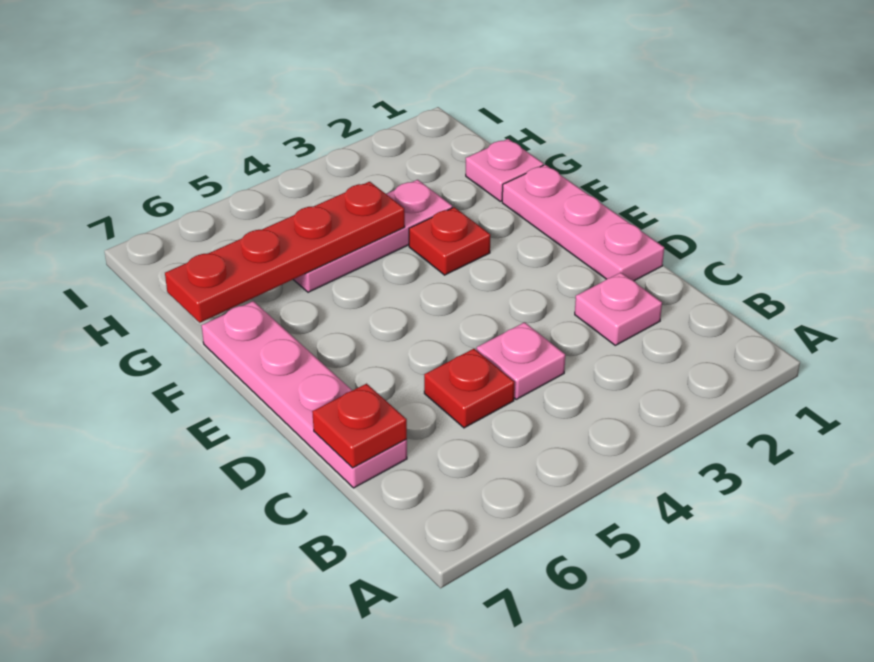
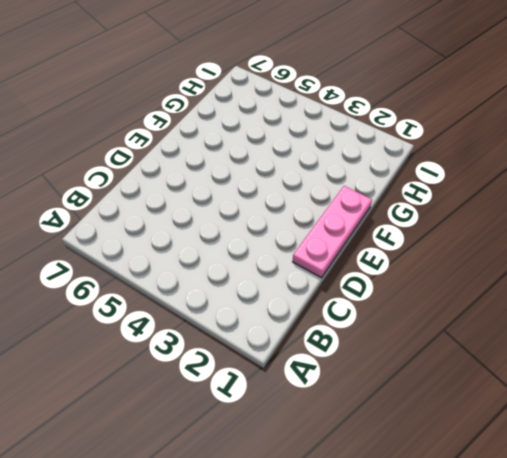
none -> pink 1x1 plate [575,272,662,345]
none -> pink 1x1 plate [476,322,565,399]

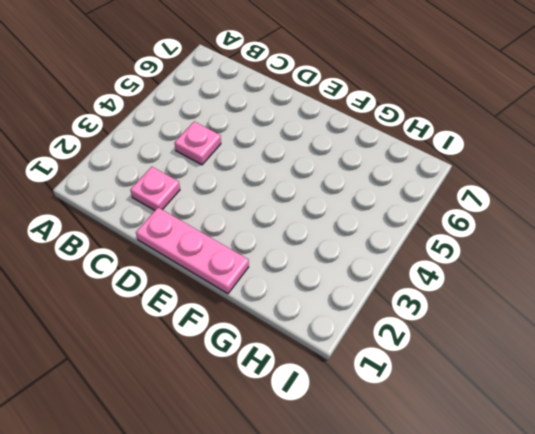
none -> red 1x1 plate [424,349,515,428]
none -> pink 1x4 plate [202,301,407,488]

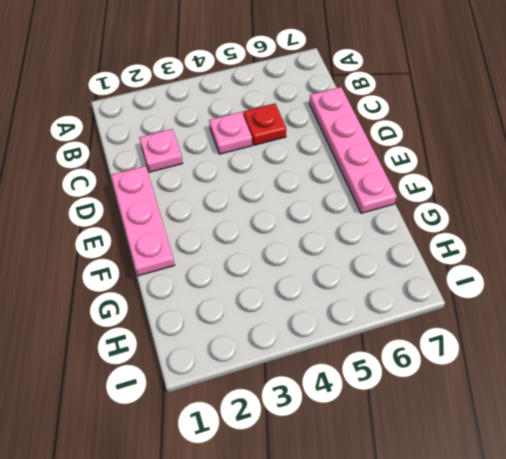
none -> red 1x1 plate [409,207,490,275]
none -> pink 1x1 plate [466,139,544,201]

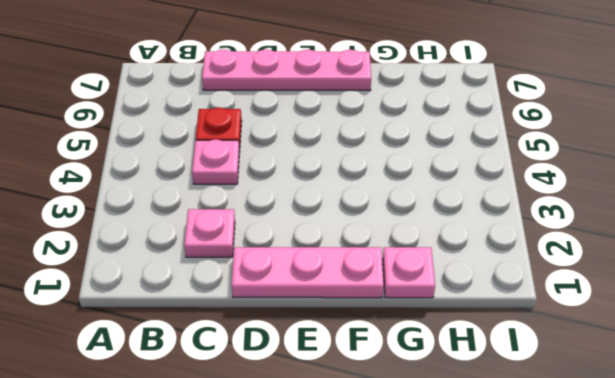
none -> red 1x1 plate [409,207,490,275]
none -> pink 1x3 plate [293,180,452,292]

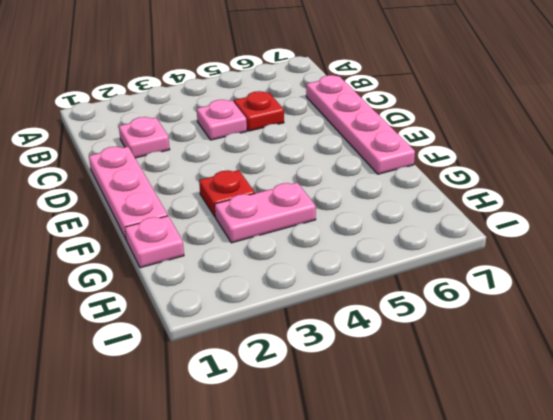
pink 1x2 plate [215,183,316,243] -> pink 1x3 plate [293,180,452,292]
none -> red 1x1 plate [312,384,407,468]
none -> red 1x4 plate [165,182,405,323]

